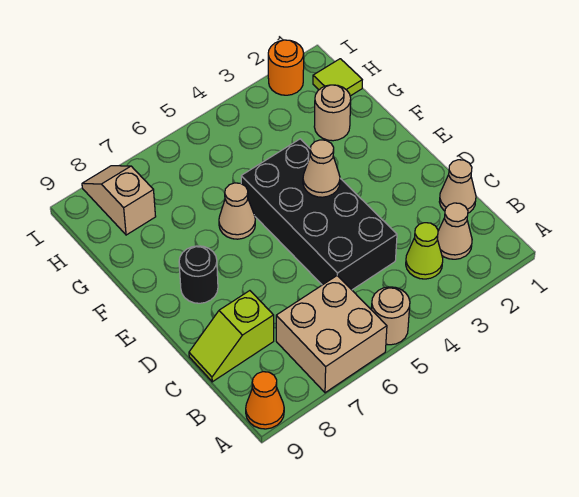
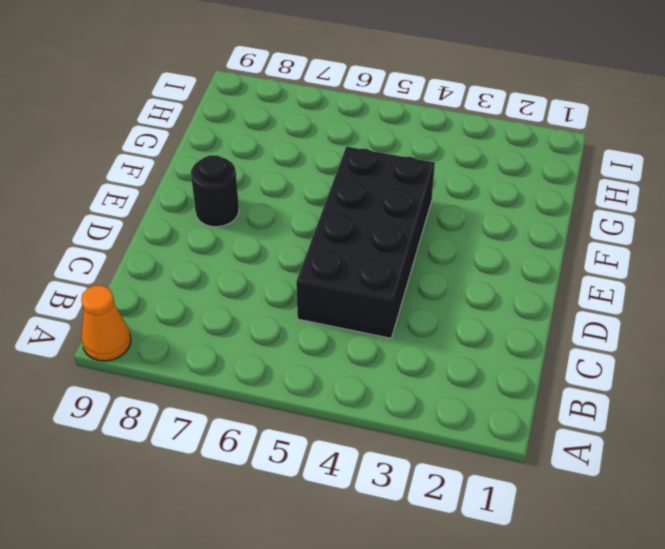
none -> tan 1x1 round brick [372,287,410,345]
none -> tan 2x2 brick [276,276,387,393]
none -> tan 1x1 cone [437,203,472,259]

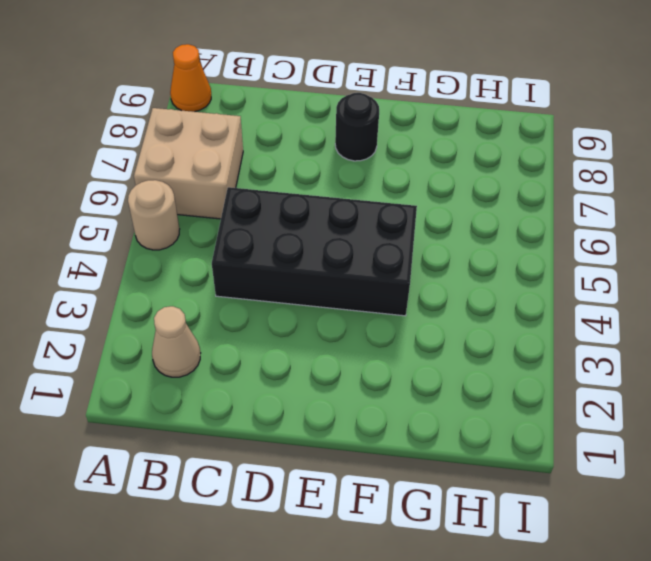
none -> lime 1x1 cone [406,223,443,279]
none -> tan 1x1 cone [439,160,476,213]
none -> lime 1x2 slope [189,291,274,382]

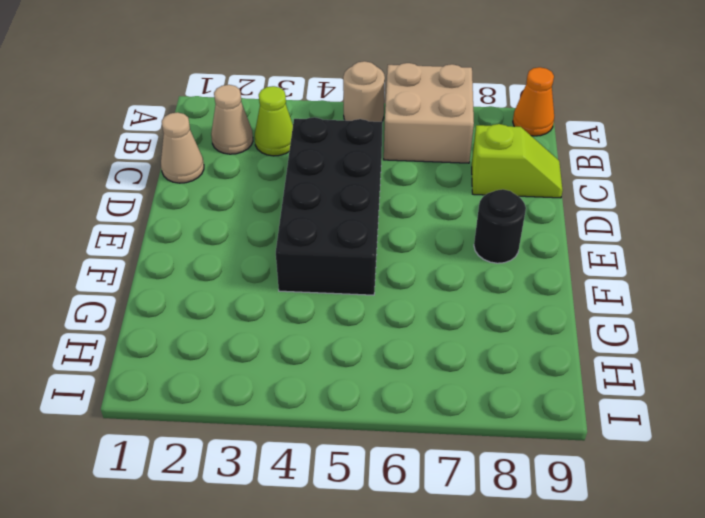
none -> tan 1x1 cone [219,183,255,239]
none -> tan 1x1 round brick [314,85,351,141]
none -> lime 1x1 tile [313,59,362,96]

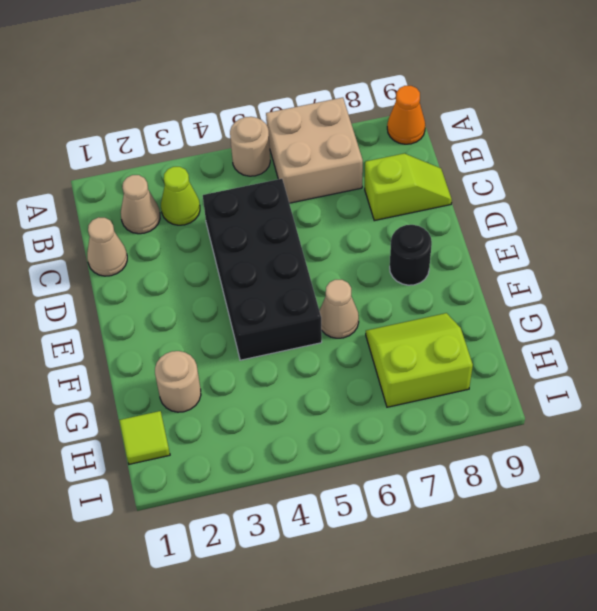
lime 2x2 slope [366,313,473,407] -> tan 1x2 slope [82,166,156,235]
none -> orange 1x1 round brick [268,40,304,95]
none -> tan 1x1 cone [303,140,340,197]

